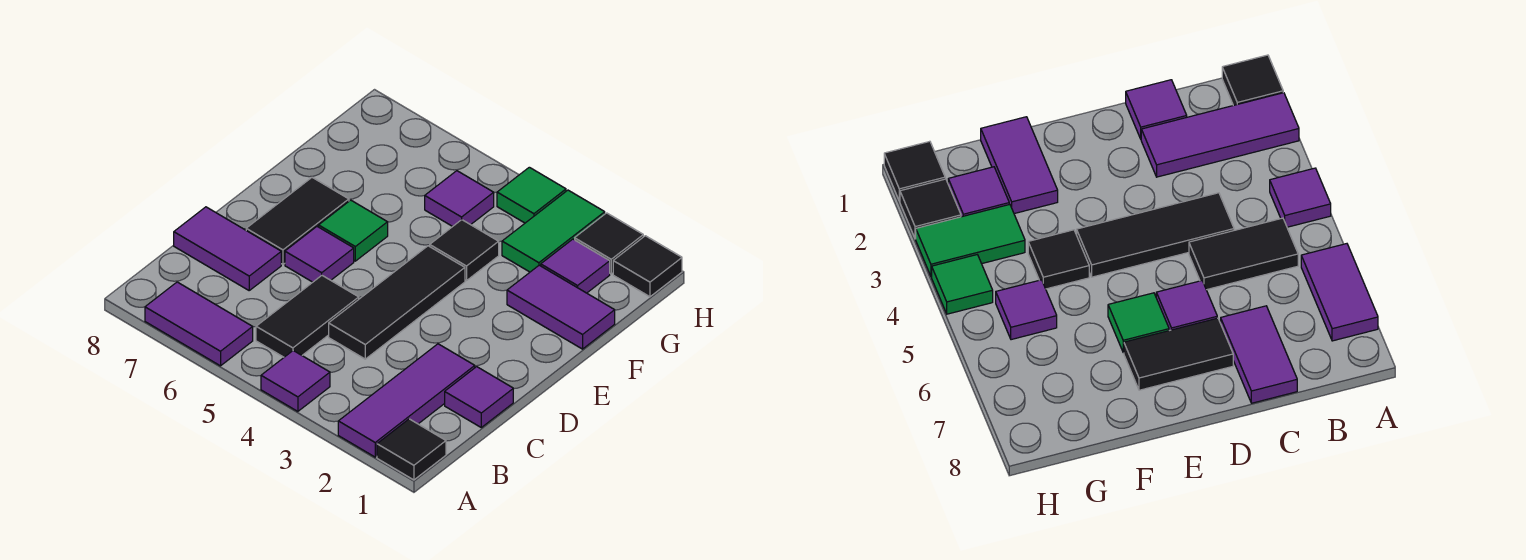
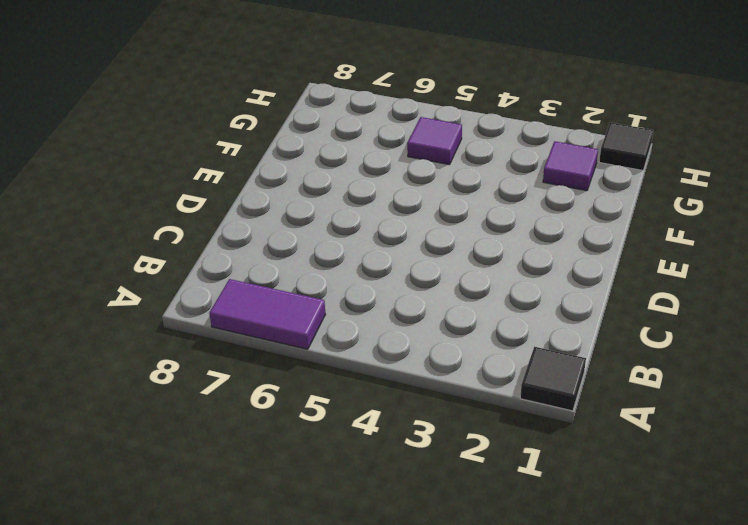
none -> purple 1x3 tile [338,344,475,457]
none -> purple 1x1 tile [261,351,330,411]
none -> black 1x2 tile [256,276,359,357]

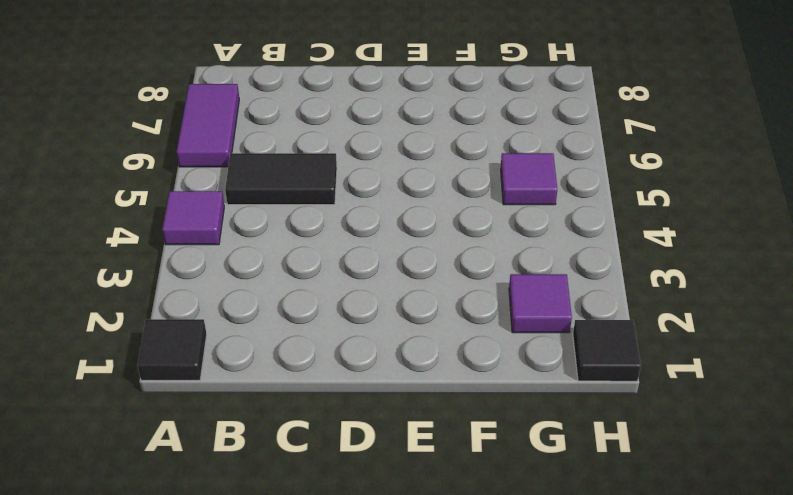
none -> purple 1x3 tile [338,344,475,457]
none -> purple 1x1 tile [445,367,513,427]
none -> black 1x3 tile [329,246,465,359]

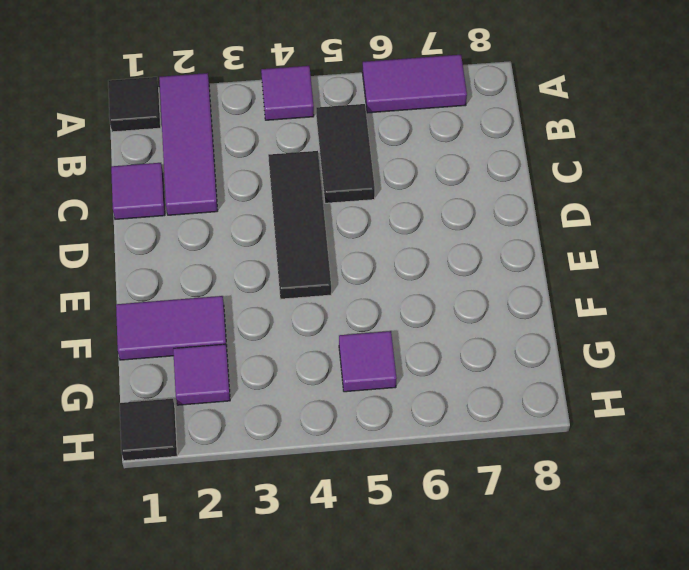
none -> purple 1x2 tile [174,207,281,290]
none -> purple 1x1 tile [285,227,354,282]
none -> black 1x2 tile [246,178,349,264]

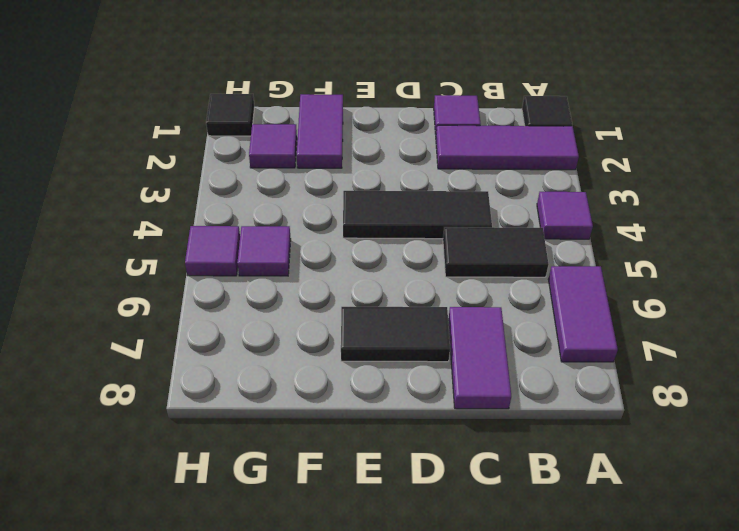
purple 1x1 tile [185,226,240,276] -> purple 1x1 tile moved to [285,227,354,282]
none -> green 1x1 tile [319,200,388,261]
none -> black 1x1 tile [430,220,499,281]
none -> green 1x2 tile [502,190,605,272]

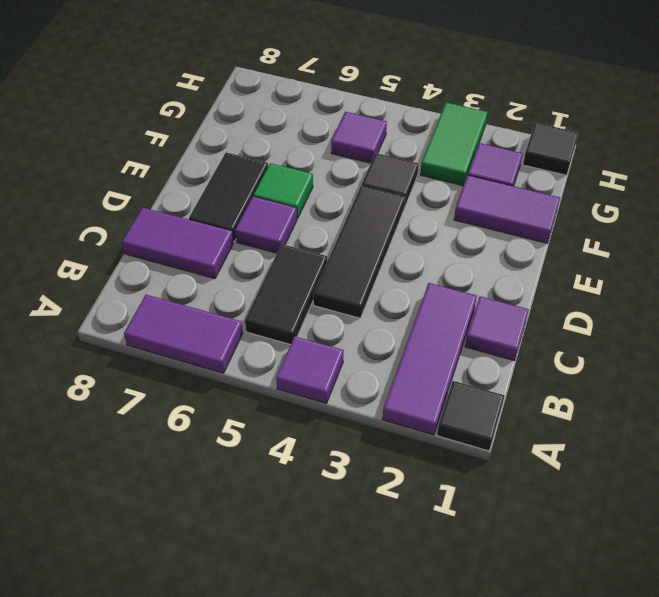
none -> black 1x1 tile [575,213,643,274]
none -> green 1x1 tile [497,167,566,223]

